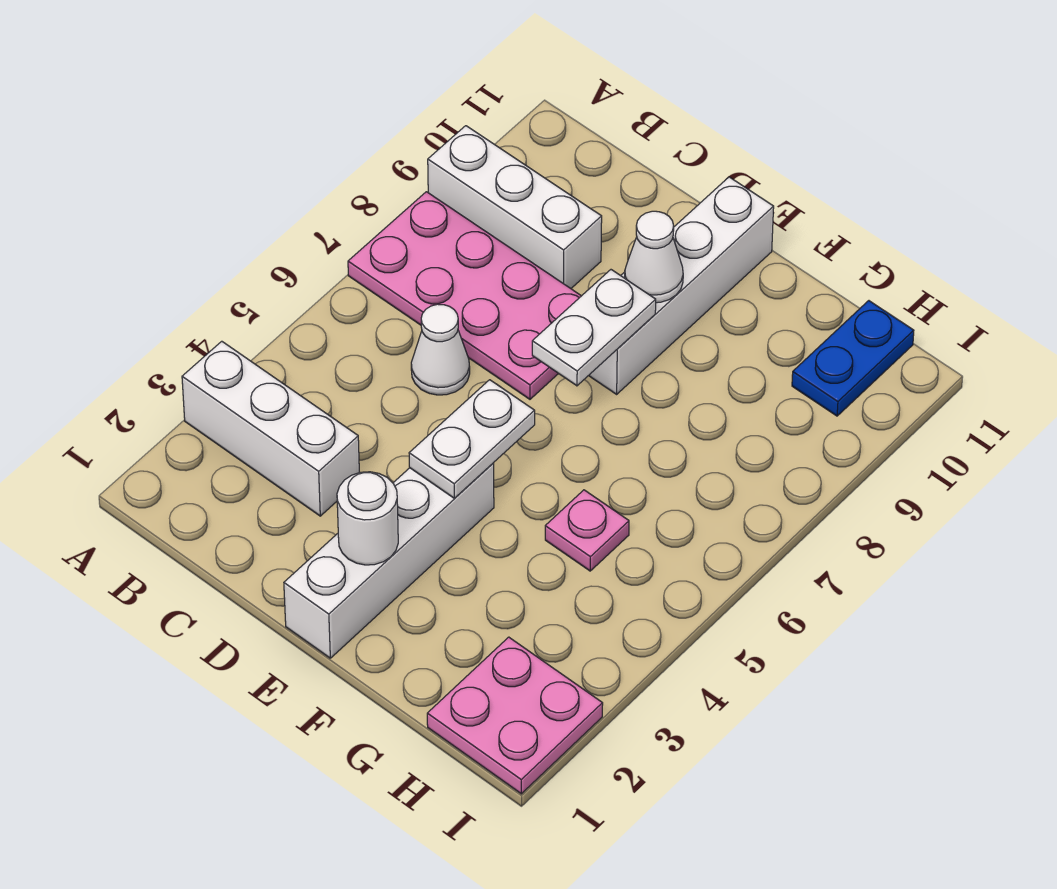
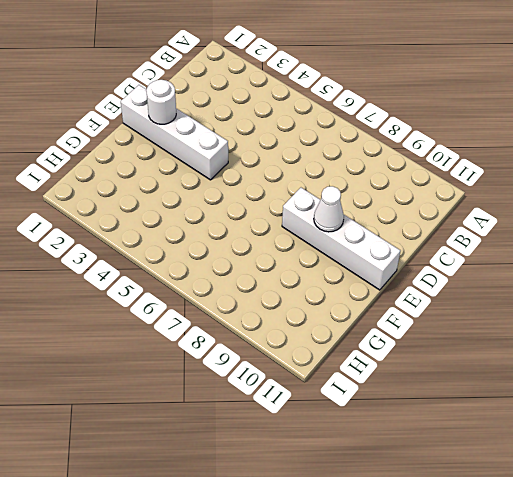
none -> white 1x3 brick [182,341,359,516]
none -> pink 2x4 plate [348,192,581,399]
none -> white 1x3 brick [428,126,602,288]

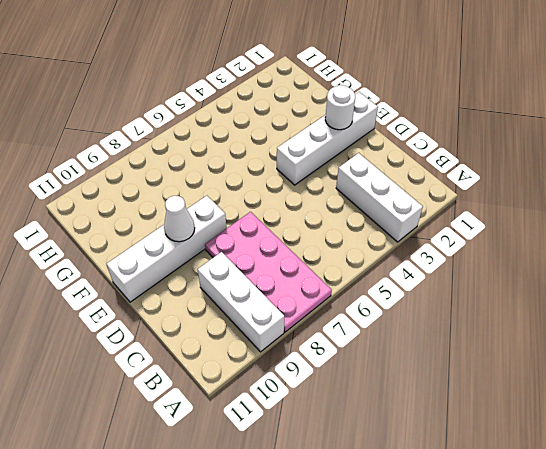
none -> white 1x1 cone [411,304,470,395]
none -> pink 1x1 plate [545,490,629,571]
none -> pink 2x2 plate [427,637,603,794]

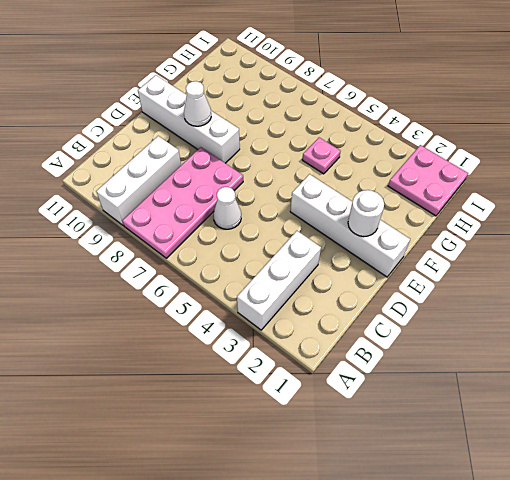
none -> blue 1x2 plate [792,301,914,416]
none -> white 1x2 plate [409,380,535,498]
none -> white 1x2 plate [532,270,656,386]

